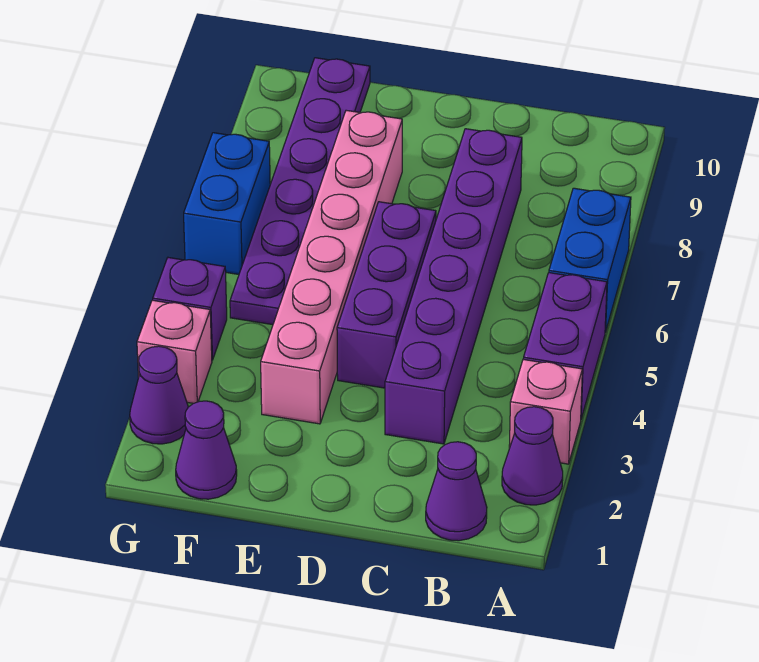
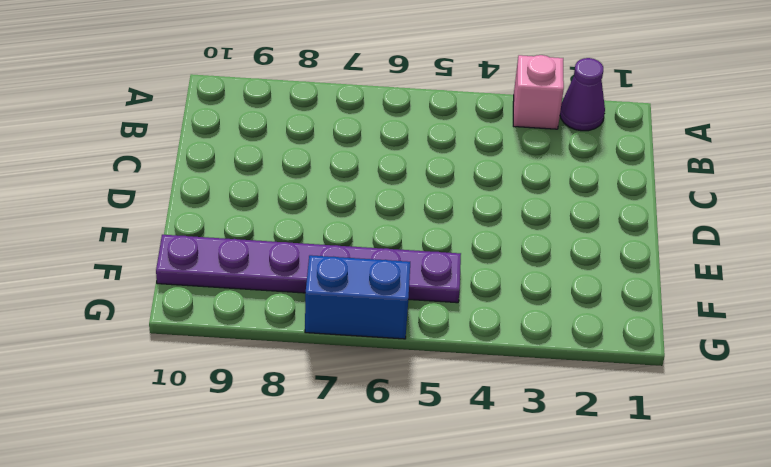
none -> purple 1x2 brick [523,273,607,418]
none -> blue 1x2 brick [549,188,631,332]
none -> purple 1x1 cone [426,442,487,541]

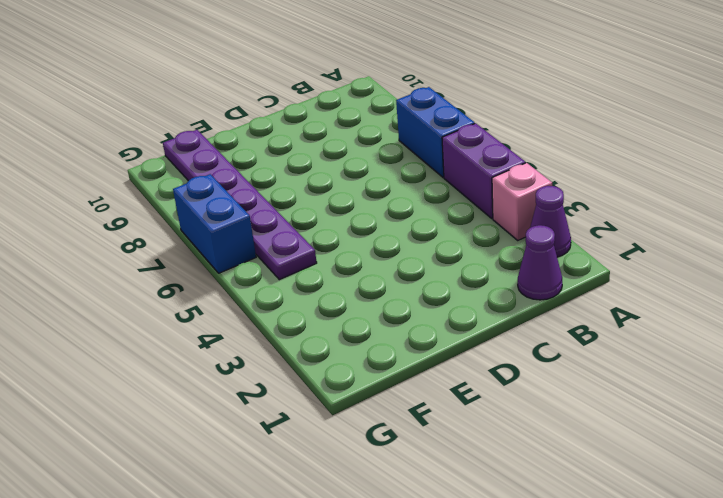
none -> purple 1x6 brick [385,129,522,444]
none -> purple 1x3 brick [337,202,436,388]
none -> pink 1x6 brick [261,110,402,424]

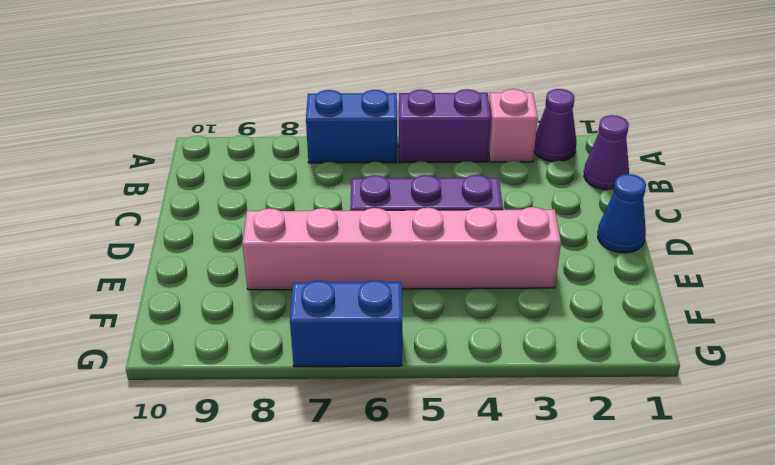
blue 1x1 cone [598,174,646,253] -> none
none -> purple 1x6 brick [385,129,522,444]
none -> purple 1x1 cone [176,401,237,499]
none -> purple 1x6 plate [230,58,370,325]

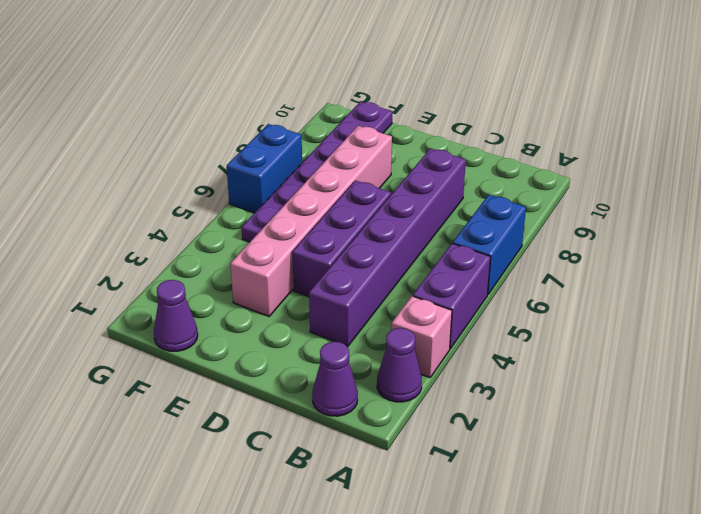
none -> purple 1x1 cone [130,346,188,444]
none -> pink 1x1 brick [137,300,212,403]
none -> purple 1x1 brick [153,258,227,360]

